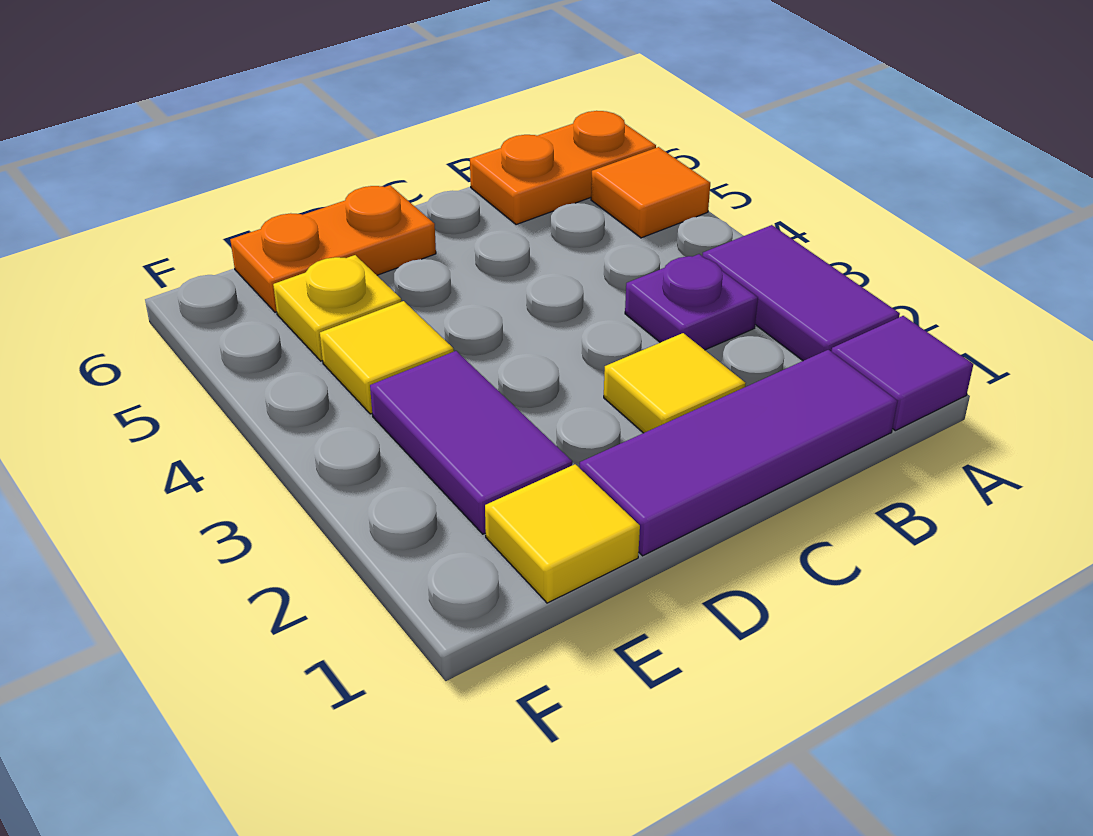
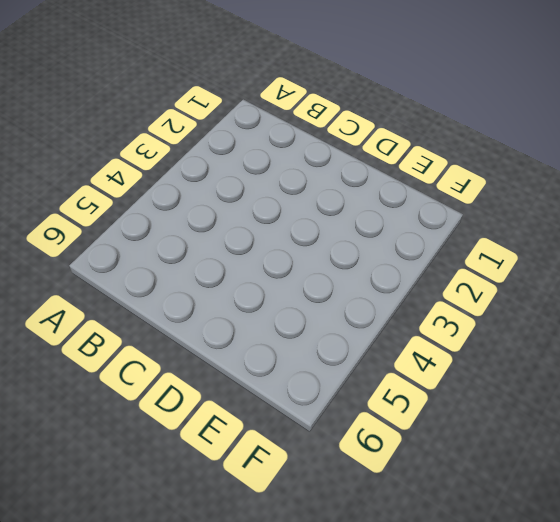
none -> purple 1x1 tile [831,316,973,431]
none -> purple 1x2 tile [702,225,900,361]
none -> orange 1x1 tile [591,147,710,238]

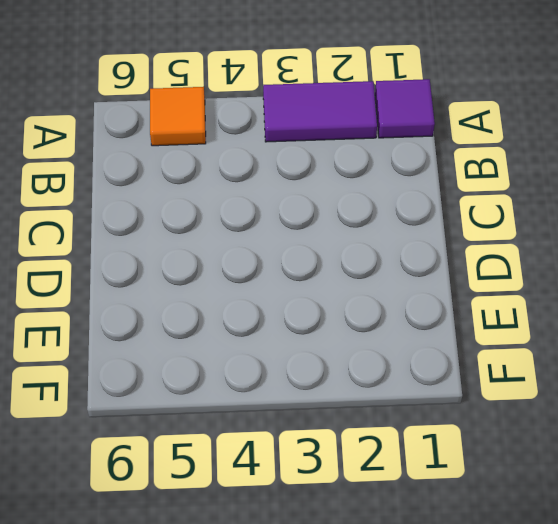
none -> orange 1x2 plate [470,111,656,225]
none -> purple 1x3 tile [580,350,897,556]
none -> purple 1x1 plate [625,254,758,350]

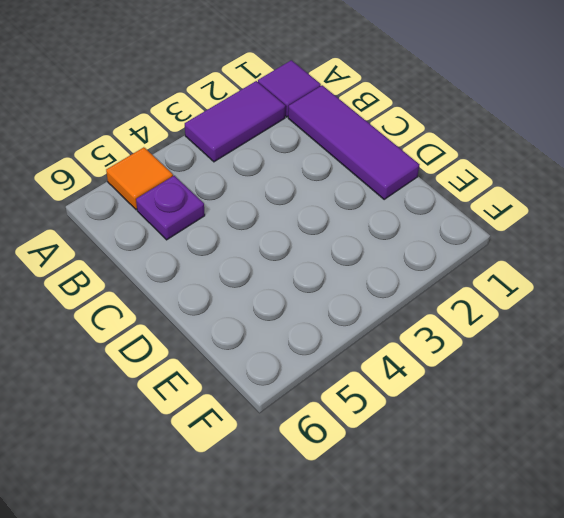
purple 1x1 plate [136,176,205,240] -> purple 1x1 plate moved to [625,254,758,350]
none -> orange 1x2 plate [470,111,656,225]
none -> yellow 1x1 tile [604,333,746,433]
none -> orange 1x2 plate [230,185,436,312]

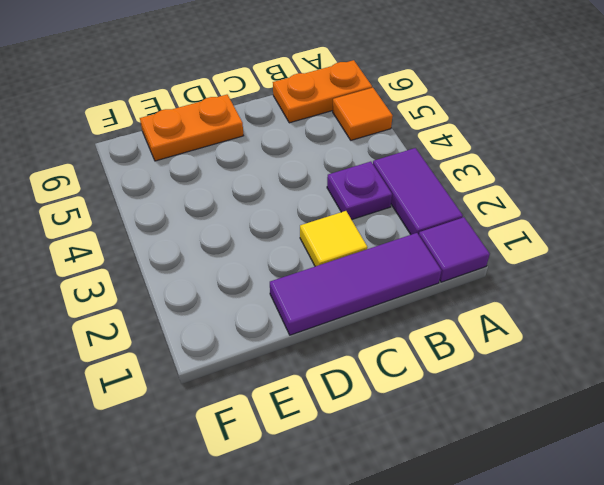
none -> yellow 1x1 tile [485,464,640,603]
none -> purple 1x2 tile [370,351,572,534]
none -> yellow 1x1 tile [320,301,454,414]

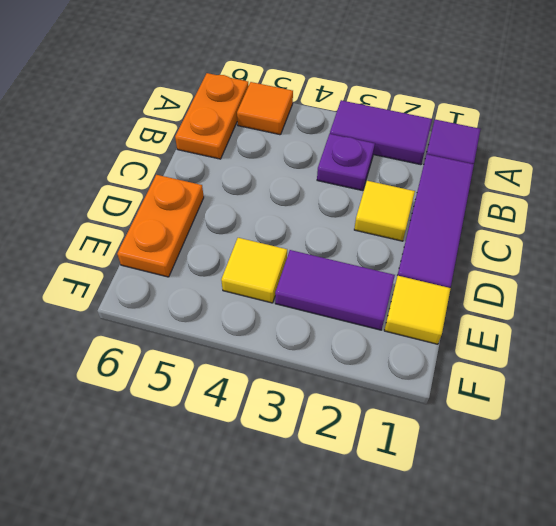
none -> yellow 1x1 plate [273,255,401,361]

